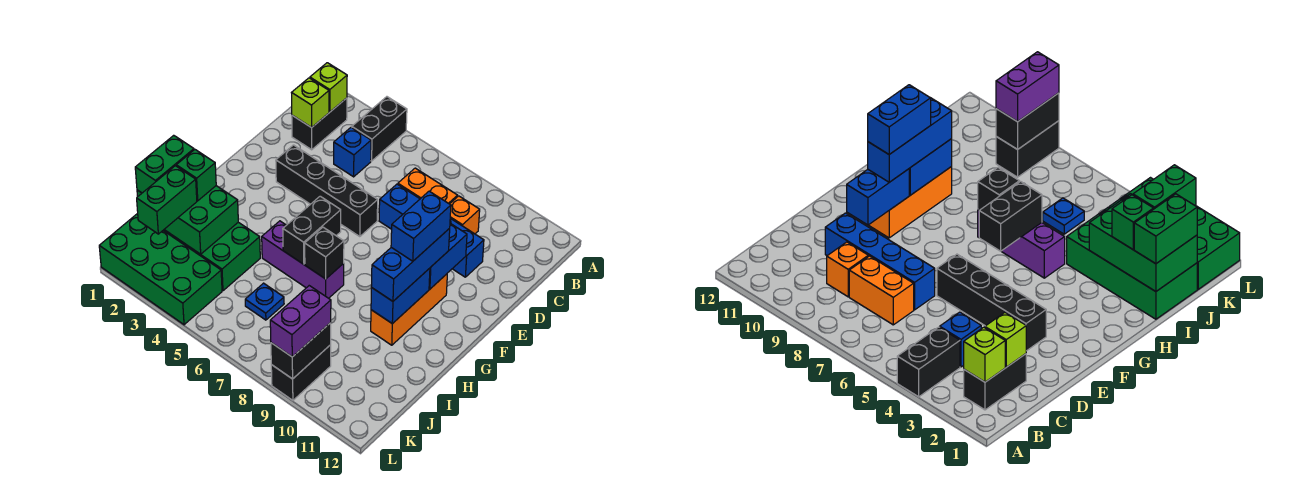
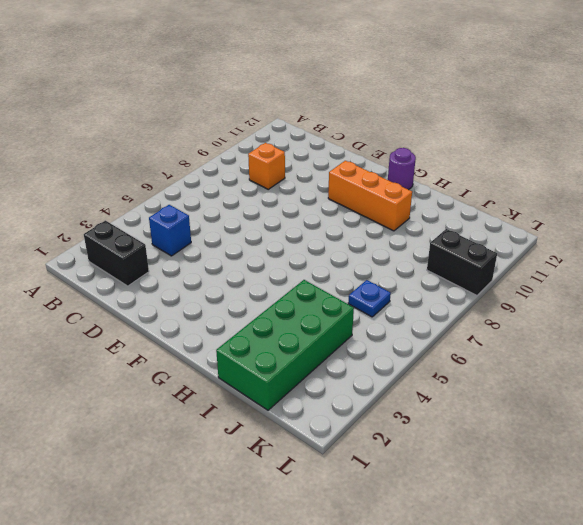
purple 1x1 round brick [388,148,416,190] -> none
none -> black 1x2 brick [352,97,407,161]
none -> orange 1x2 brick [398,168,458,204]
none -> blue 1x4 brick [379,184,484,277]

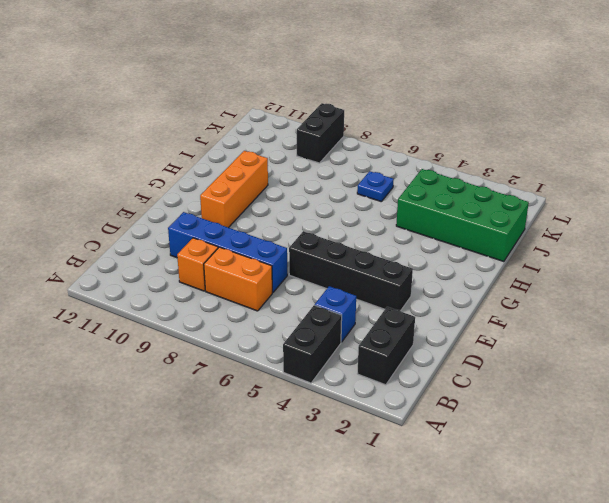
none -> purple 1x3 brick [262,221,344,298]
none -> green 2x4 brick [99,213,222,325]
none -> lime 1x1 brick [310,63,347,112]

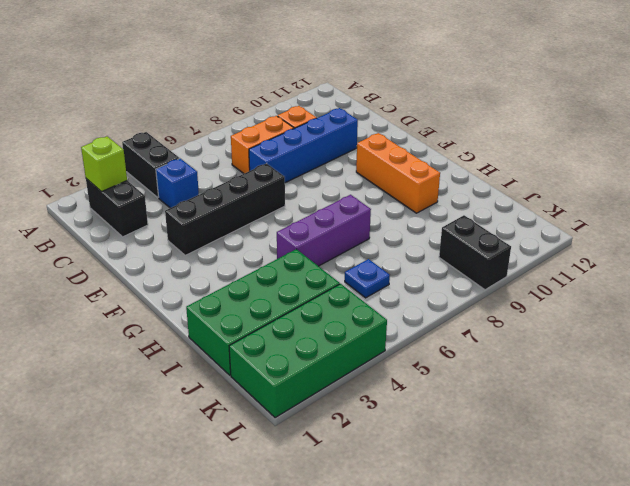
none -> lime 1x1 brick [292,78,329,128]
none -> blue 1x2 brick [429,223,467,289]
none -> black 1x2 brick [283,196,341,264]

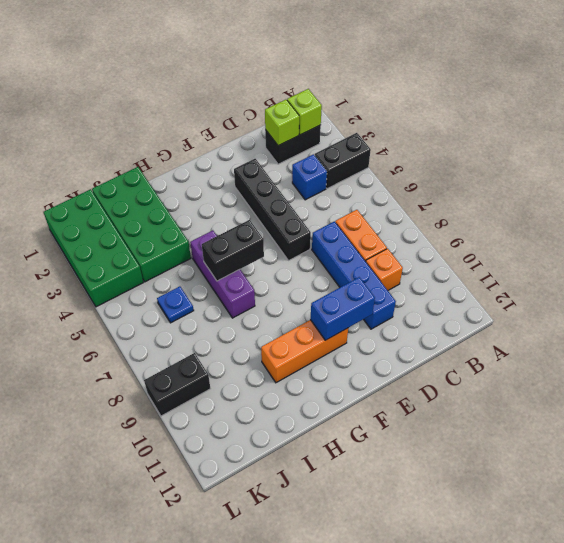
none -> blue 1x2 brick [371,268,430,324]
none -> black 1x1 brick [305,227,344,279]
none -> green 2x3 brick [137,186,238,254]

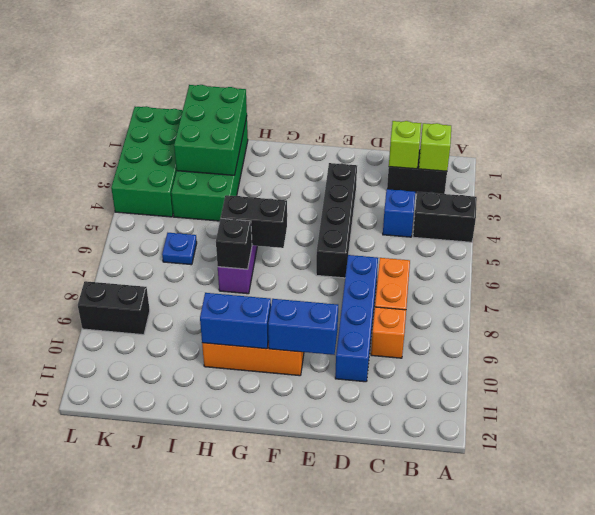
none -> black 1x2 brick [271,323,331,379]
none -> blue 1x3 brick [371,228,450,301]
none -> green 1x2 brick [135,135,194,193]

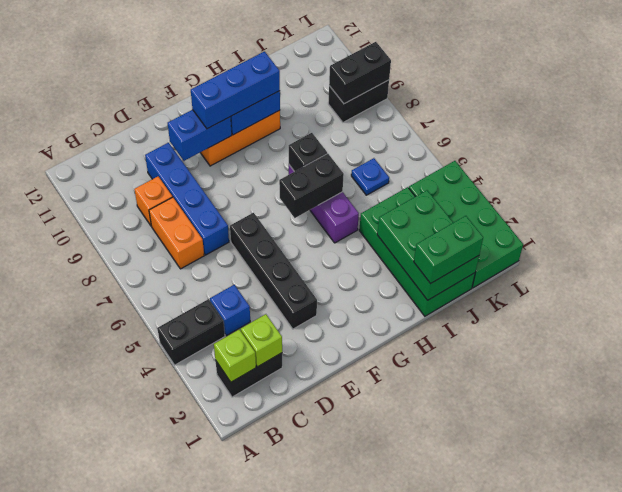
none -> green 1x1 brick [176,150,216,201]
none -> green 1x2 brick [137,166,197,234]
none -> purple 1x2 brick [270,286,331,357]

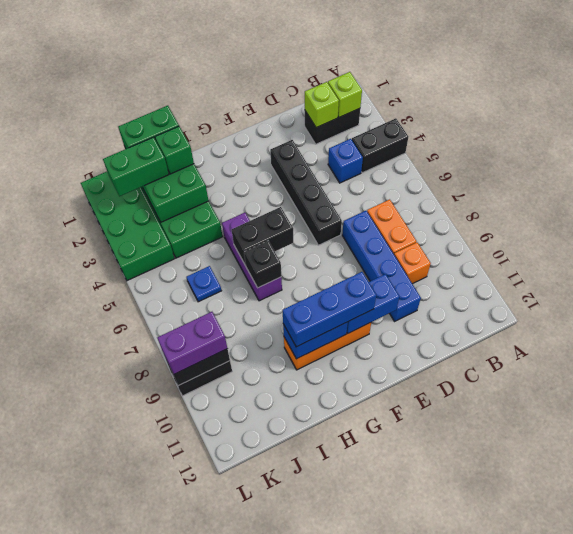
none -> blue 1x2 brick [391,191,451,261]

